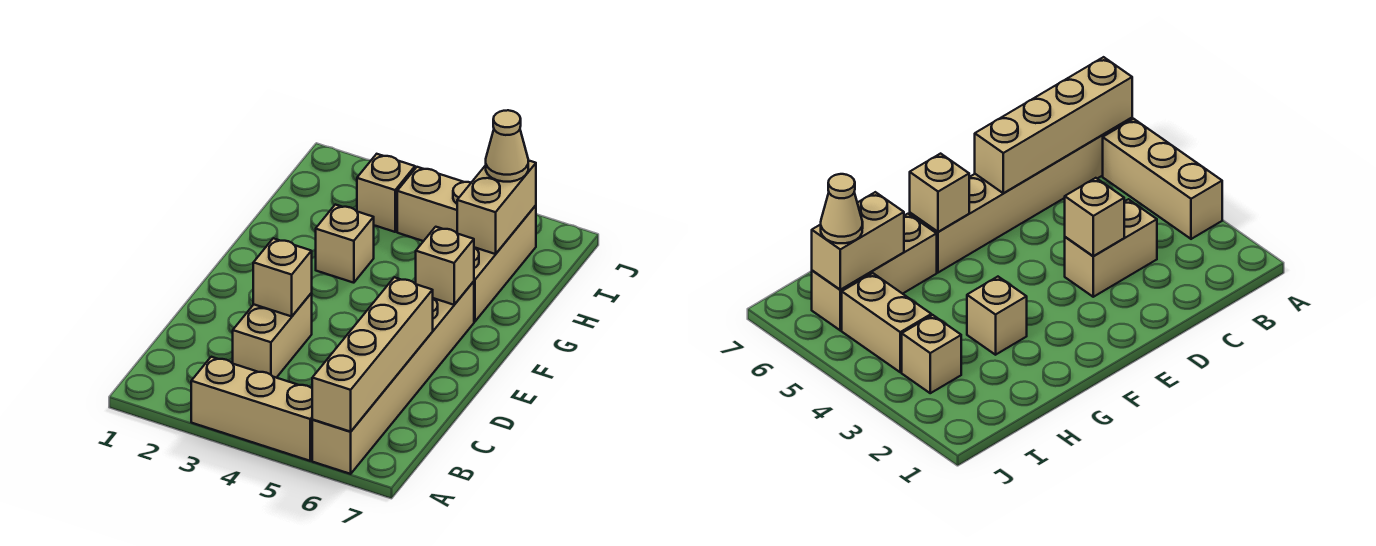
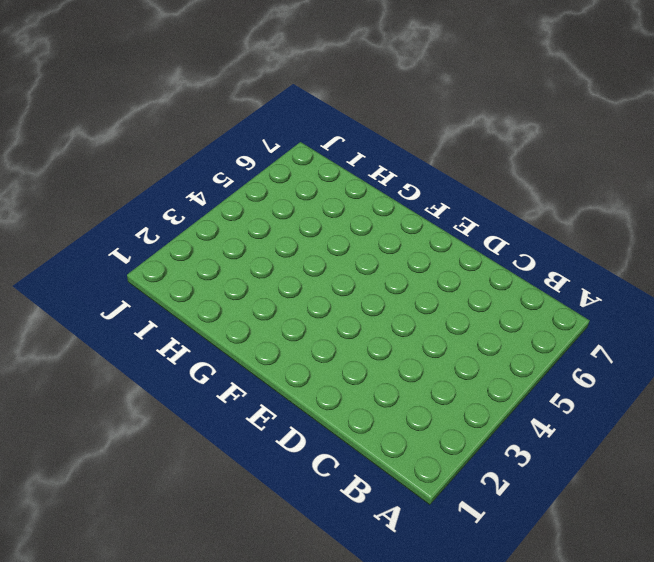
none -> tan 1x3 brick [191,357,313,461]
none -> tan 1x6 brick [312,281,474,474]
none -> tan 1x2 brick [233,293,312,378]

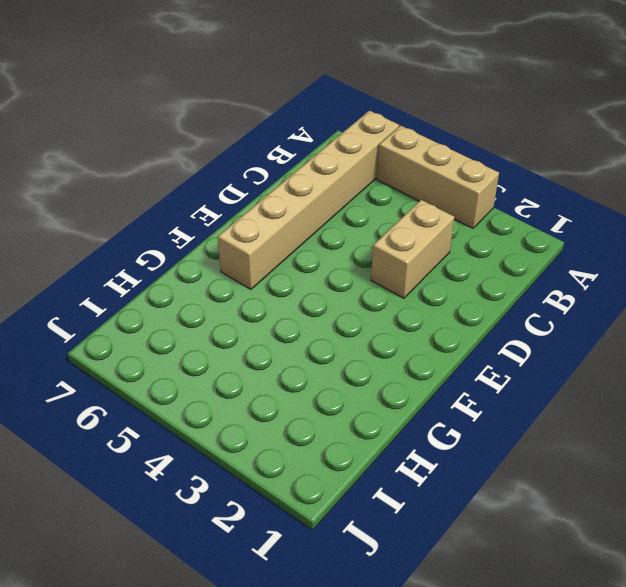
none -> tan 1x1 brick [316,205,374,283]
none -> tan 1x3 brick [474,205,536,322]
none -> tan 1x1 brick [357,154,415,232]

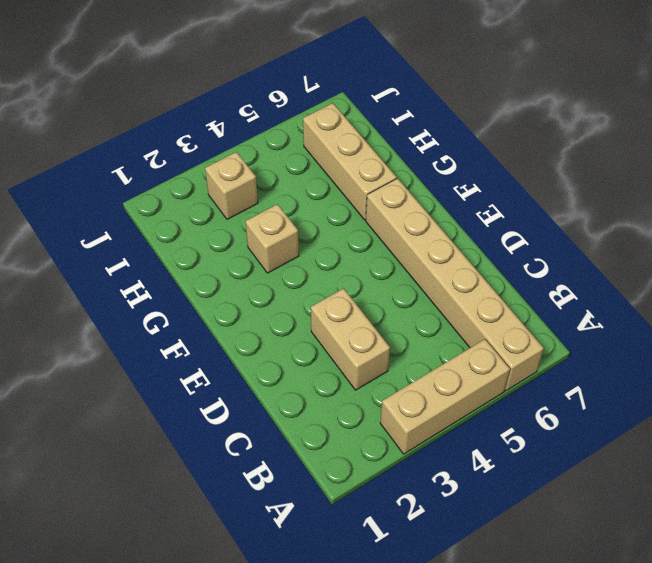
none -> tan 1x2 brick [397,167,471,241]
none -> tan 1x4 brick [312,277,433,432]
none -> tan 1x1 brick [253,238,312,316]

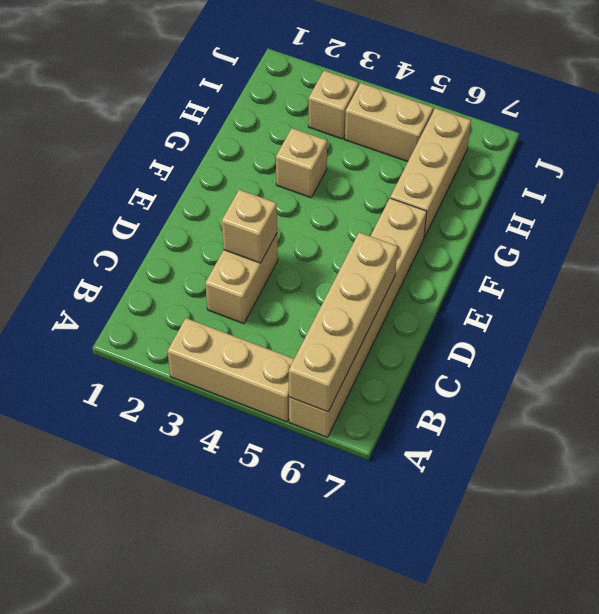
none -> tan 1x1 brick [416,227,474,305]
none -> tan 1x2 brick [457,160,536,254]
none -> tan 1x1 cone [486,110,528,182]

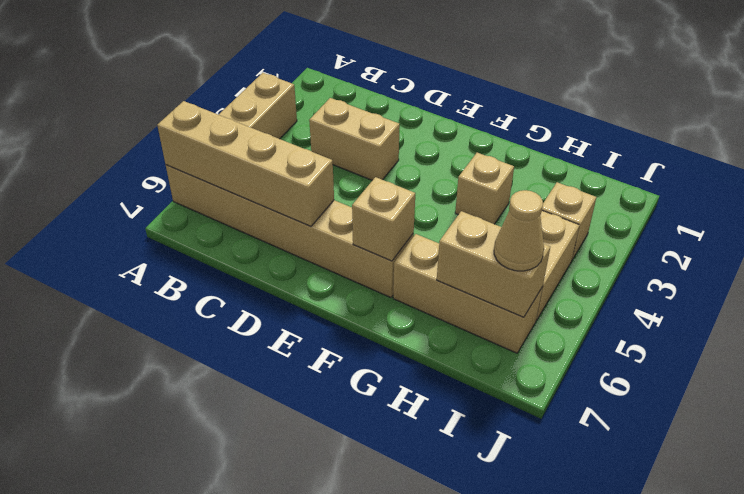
none -> tan 1x1 brick [253,238,312,316]

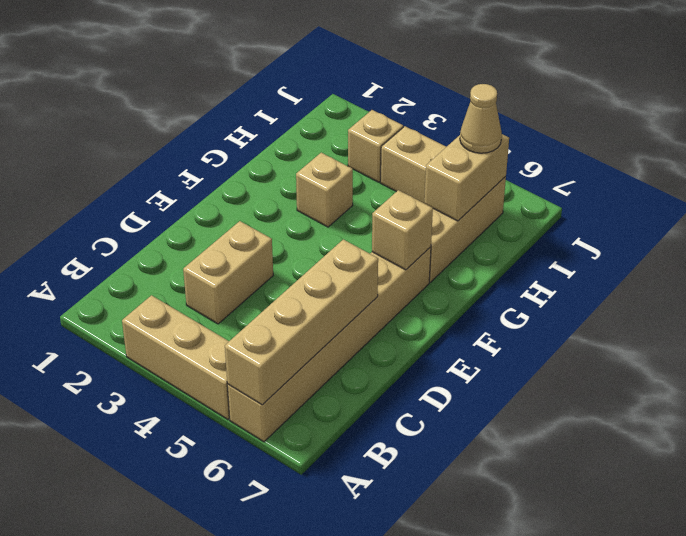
none -> tan 1x1 brick [253,238,312,316]

